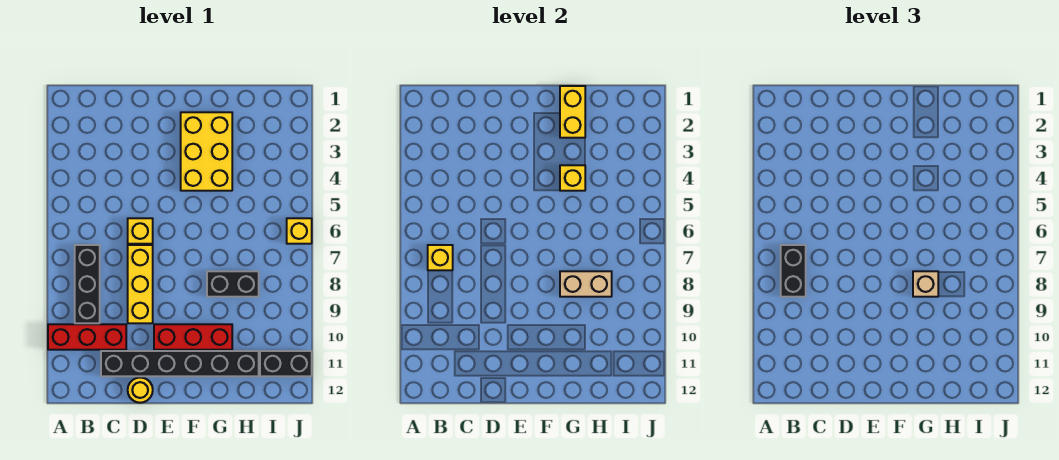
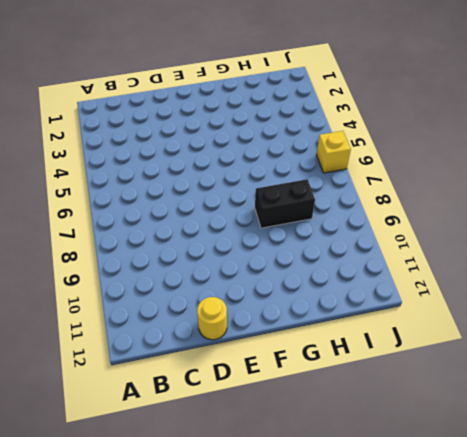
none -> red 1x3 brick [48,324,126,350]
none -> black 1x3 brick [75,245,100,323]
none -> black 1x6 brick [101,351,259,376]

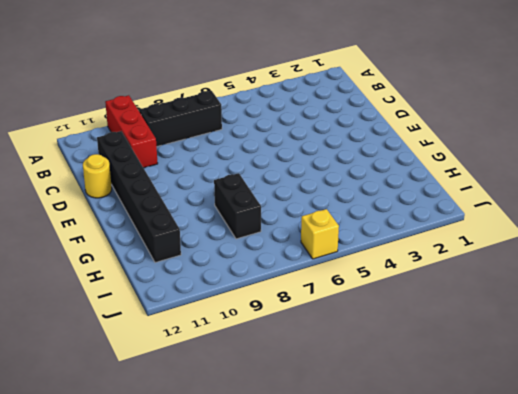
none -> yellow 1x1 brick [128,218,153,244]
none -> yellow 1x3 brick [128,245,153,323]
none -> red 1x3 brick [154,324,232,350]

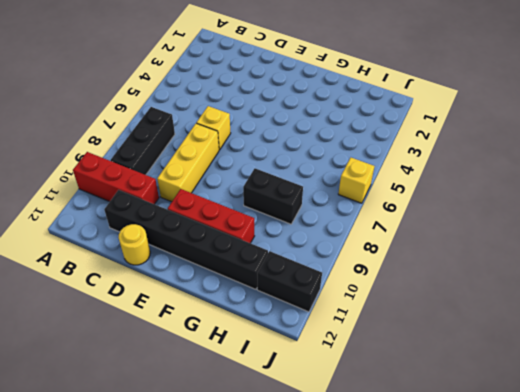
none -> yellow 2x3 brick [181,112,232,191]
none -> yellow 1x1 brick [428,245,453,270]
none -> yellow 1x2 brick [560,86,585,138]

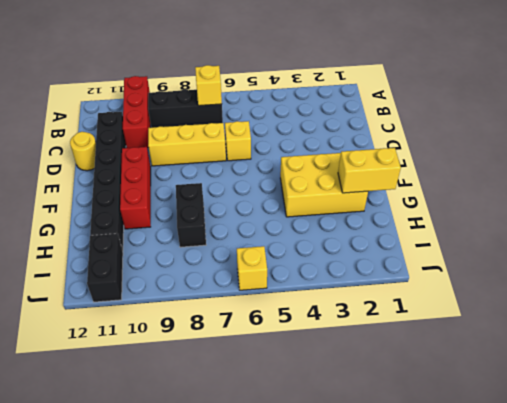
none -> yellow 1x1 brick [560,165,585,191]
none -> tan 1x2 brick [560,271,612,297]
none -> black 1x2 brick [781,245,806,297]

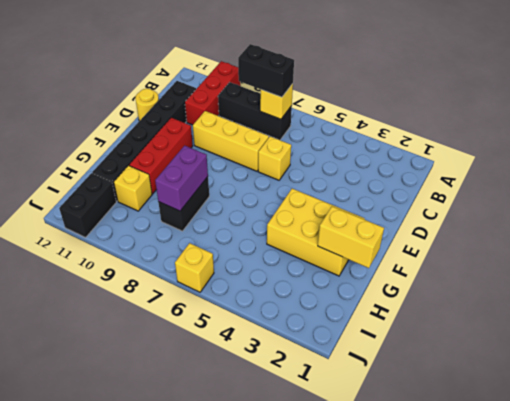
purple 1x2 brick [155,146,208,211] -> tan 1x2 brick [560,271,612,297]
yellow 1x1 brick [114,166,152,211] -> yellow 1x1 brick moved to [560,165,585,191]
none -> tan 1x1 brick [913,271,938,297]

